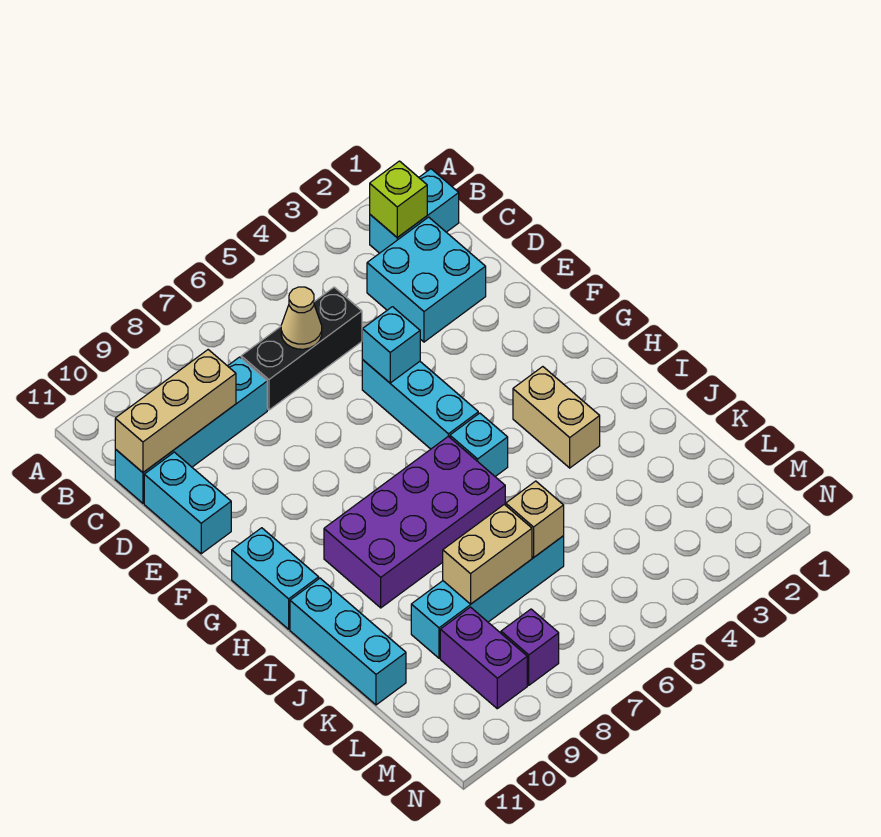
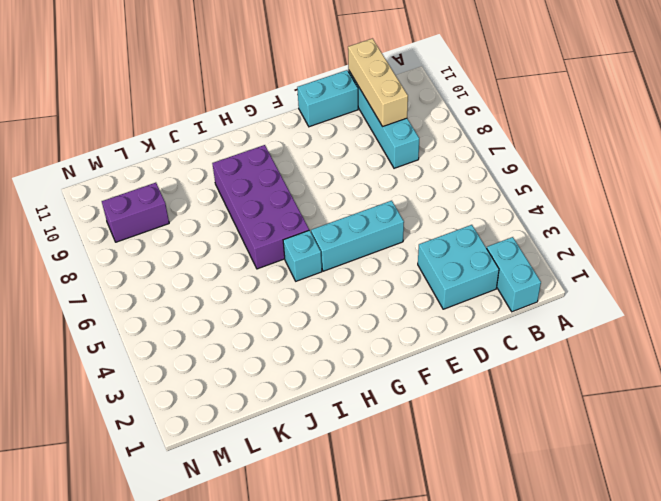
none -> black 1x3 brick [241,287,362,410]
none -> cyan 1x2 brick [232,528,319,629]
none -> tan 1x2 brick [513,367,600,468]

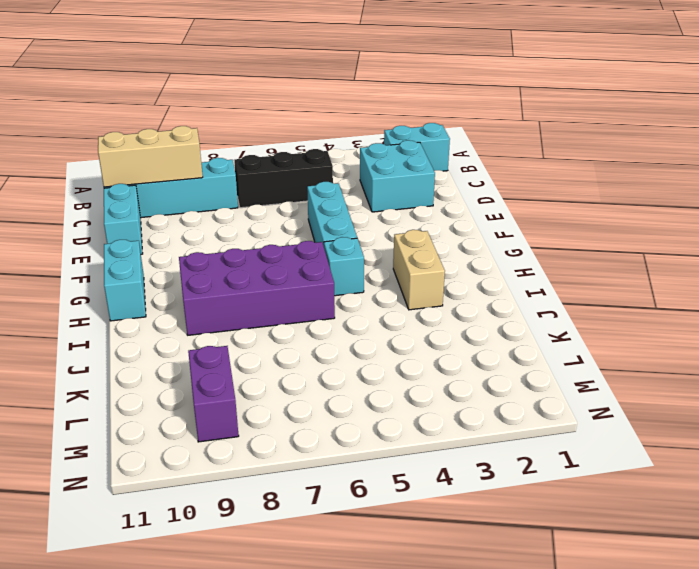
none -> cyan 1x3 brick [290,578,406,705]
none -> cyan 1x4 brick [411,536,564,658]
none -> purple 1x1 brick [501,609,559,685]

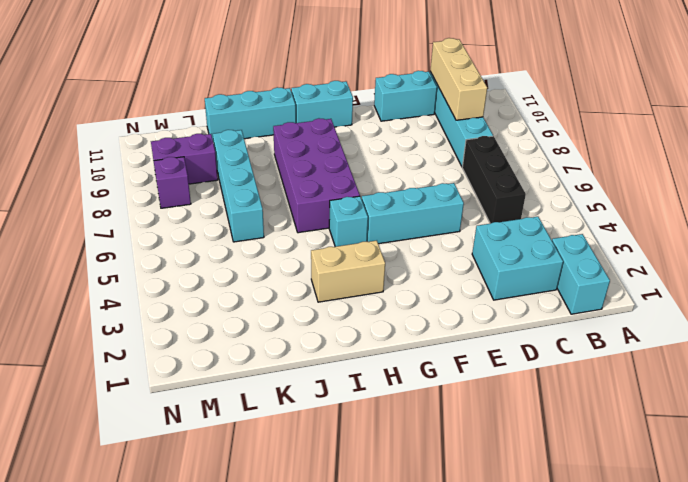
none -> lime 1x1 brick [370,161,427,238]
none -> tan 1x1 cone [281,287,322,349]
none -> cyan 1x1 brick [362,307,420,383]

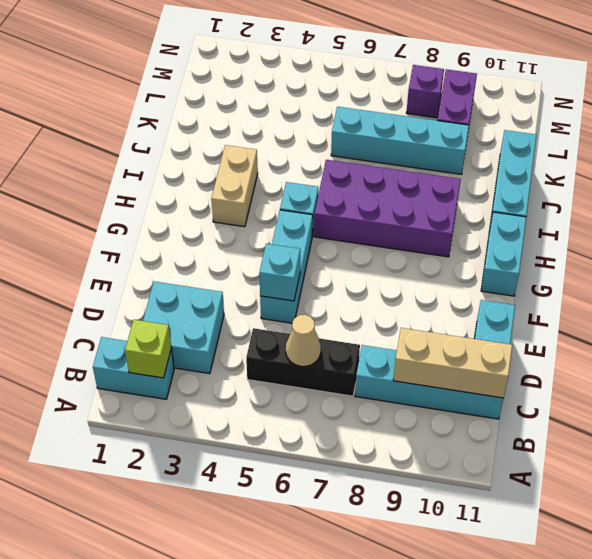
none -> tan 1x1 brick [506,481,564,558]
none -> tan 1x2 brick [443,504,532,604]

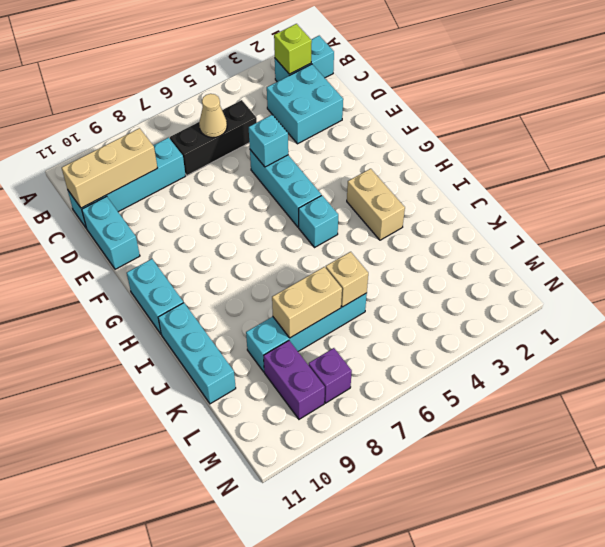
none -> purple 2x4 brick [324,436,505,608]

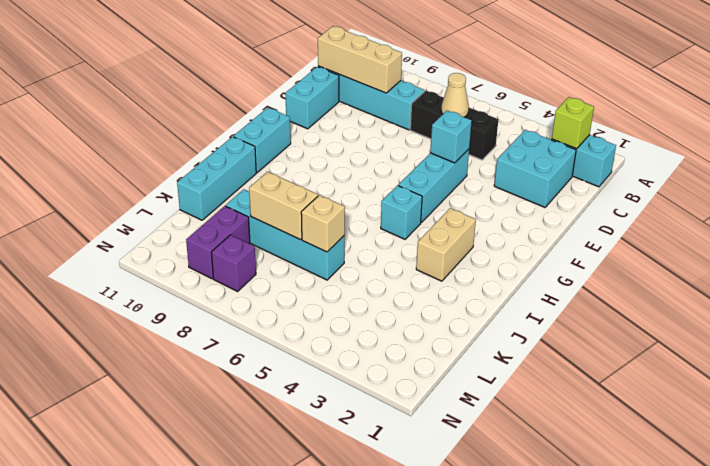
none -> purple 2x4 brick [324,436,505,608]

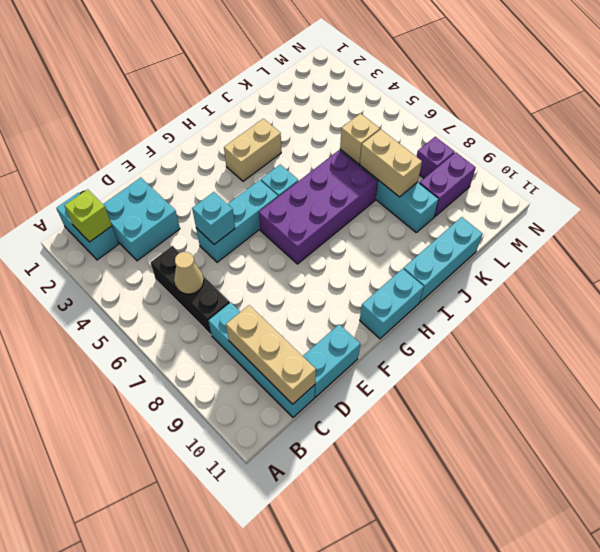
purple 2x4 brick [259,150,378,264] -> purple 2x4 brick turned to [324,436,505,608]

